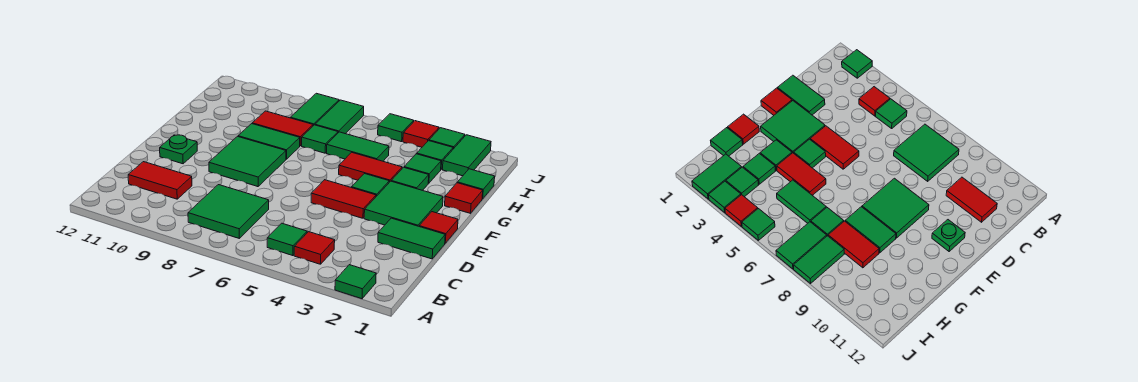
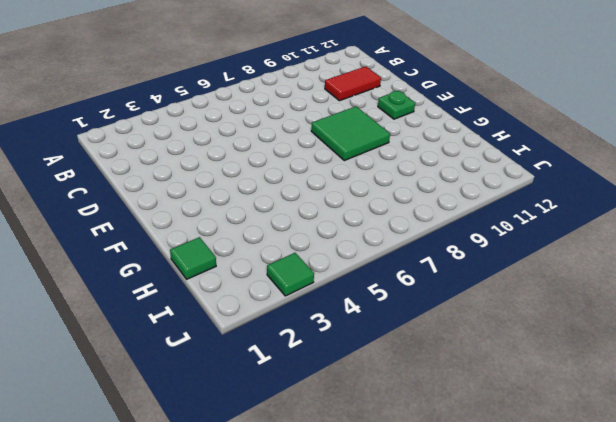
none -> green 1x1 tile [335,265,376,299]
none -> red 1x1 tile [294,232,335,264]
none -> green 1x1 tile [267,223,307,256]

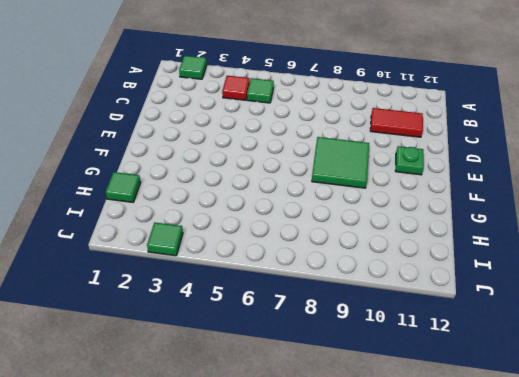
none -> green 2x2 tile [188,185,269,238]
none -> green 1x2 tile [378,218,445,259]
none -> red 1x1 tile [419,212,458,243]

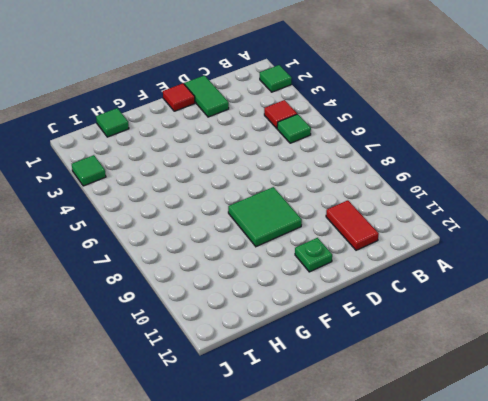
none -> green 2x2 tile [188,185,269,238]
none -> green 2x2 tile [364,181,443,226]
none -> red 1x2 tile [311,180,376,218]

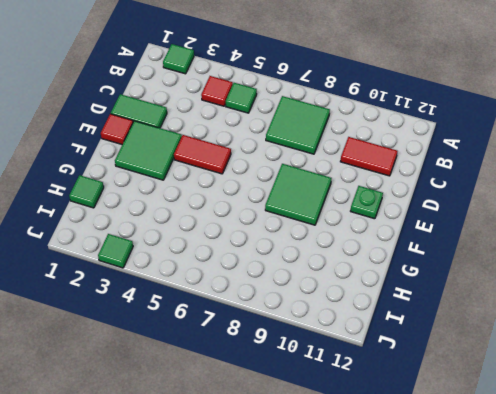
none -> green 1x1 tile [351,174,389,196]
none -> red 1x1 tile [445,183,483,213]
none -> green 1x1 tile [392,167,429,190]

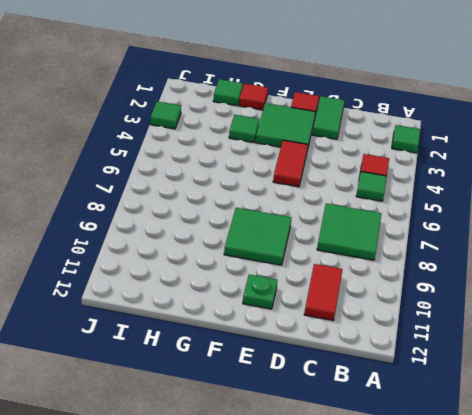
none -> green 1x1 tile [351,174,389,196]
none -> red 1x2 tile [339,152,402,182]
none -> green 1x2 tile [238,124,300,159]

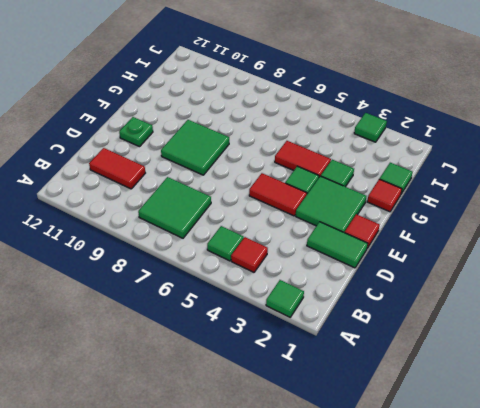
none -> green 1x2 tile [238,124,300,159]
none -> green 1x1 tile [404,154,441,183]
none -> green 1x2 tile [327,132,389,161]

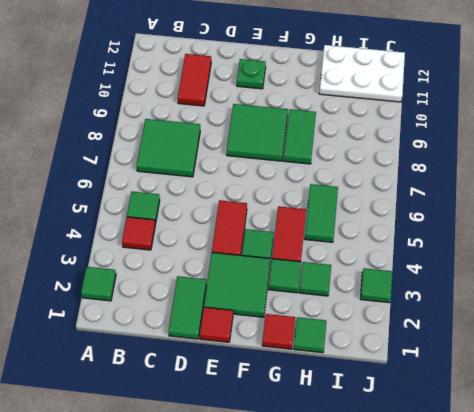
white 2x3 plate [319,45,405,102] -> none
none -> green 1x1 tile [302,125,338,153]
none -> red 1x2 tile [252,111,313,146]
none -> green 1x2 tile [443,135,491,176]

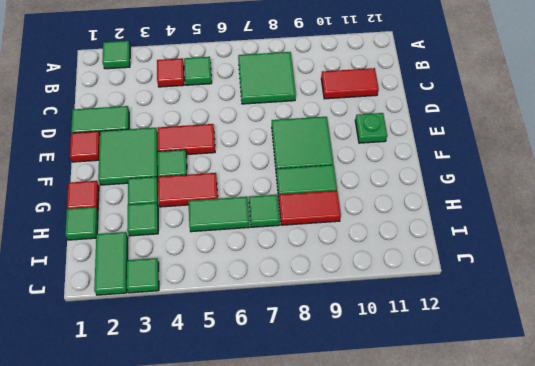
none -> green 1x1 tile [417,141,453,169]
none -> green 1x2 tile [315,100,364,134]
none -> green 1x2 tile [290,93,339,125]

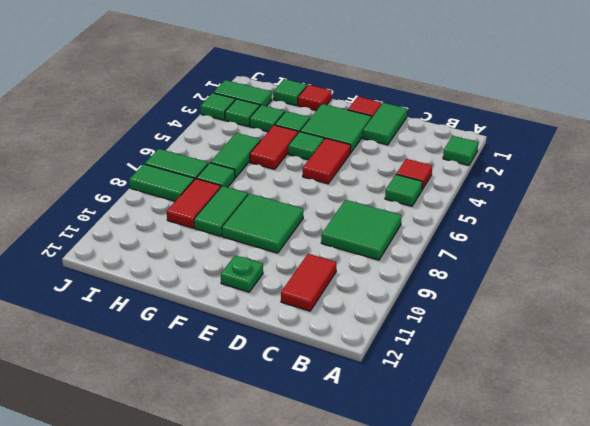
none -> red 1x1 tile [403,121,439,147]
none -> green 1x1 tile [378,114,414,142]

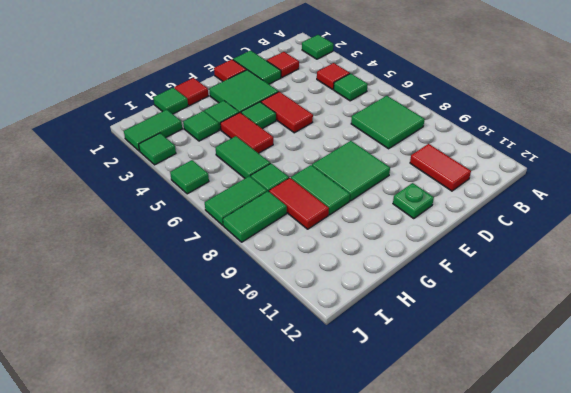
red 1x1 tile [267,52,299,77] -> red 1x1 tile moved to [403,121,439,147]
none -> green 1x1 tile [417,141,453,169]

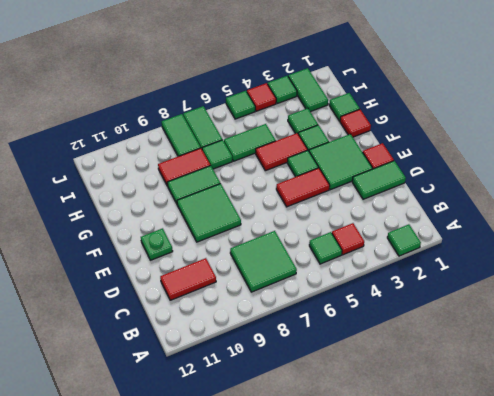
none -> green 1x1 tile [417,141,453,169]

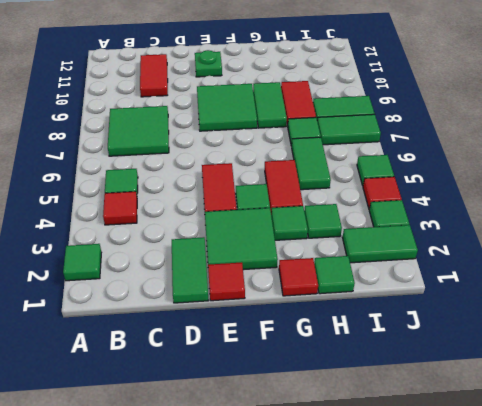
none -> green 1x1 tile [417,141,453,169]

